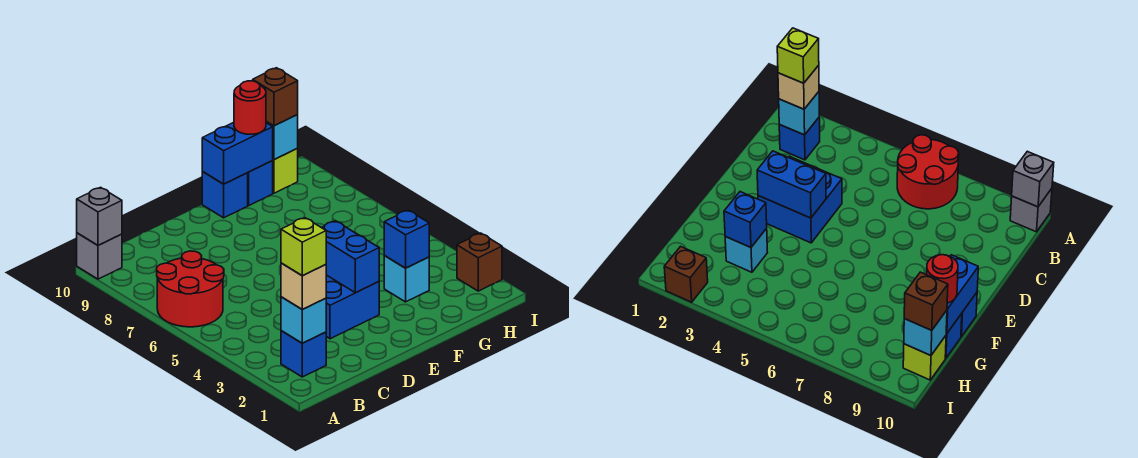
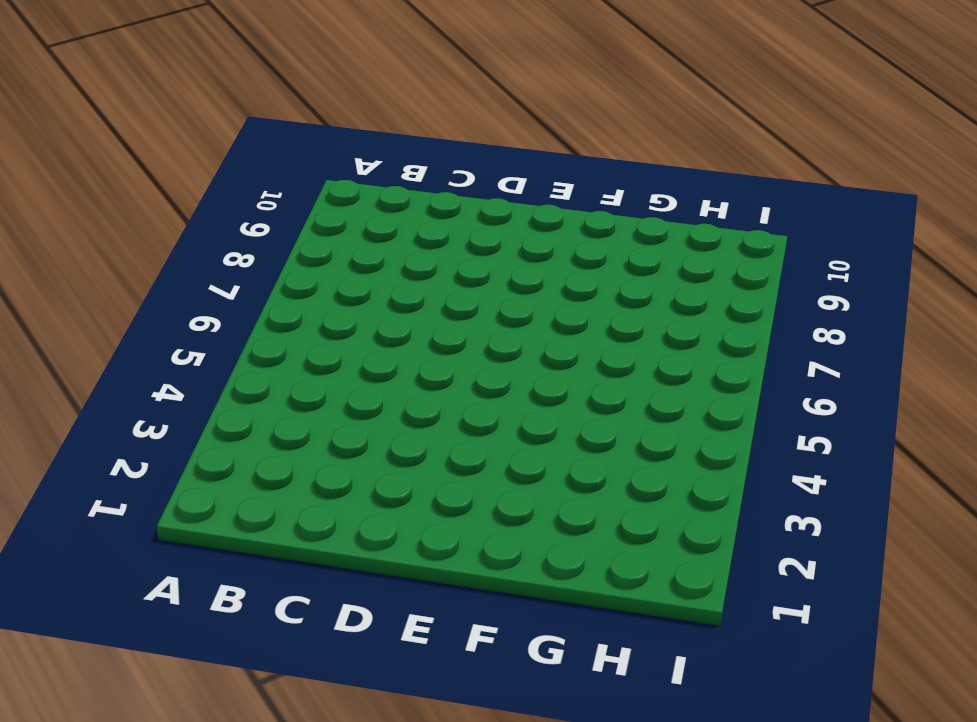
none -> red 2x2 round brick [157,251,224,327]
none -> grey 1x1 brick [77,233,122,279]
none -> blue 1x1 brick [281,331,326,377]

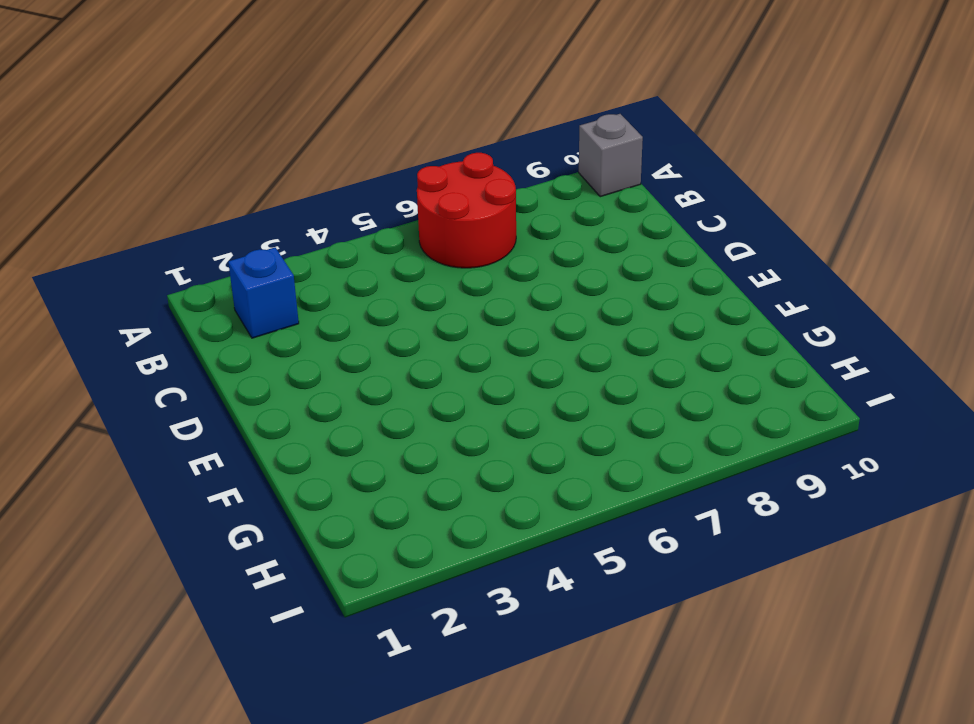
none -> blue 2x2 brick [326,275,379,339]
none -> blue 1x1 brick [202,172,248,218]
none -> cyan 1x1 brick [384,256,429,302]

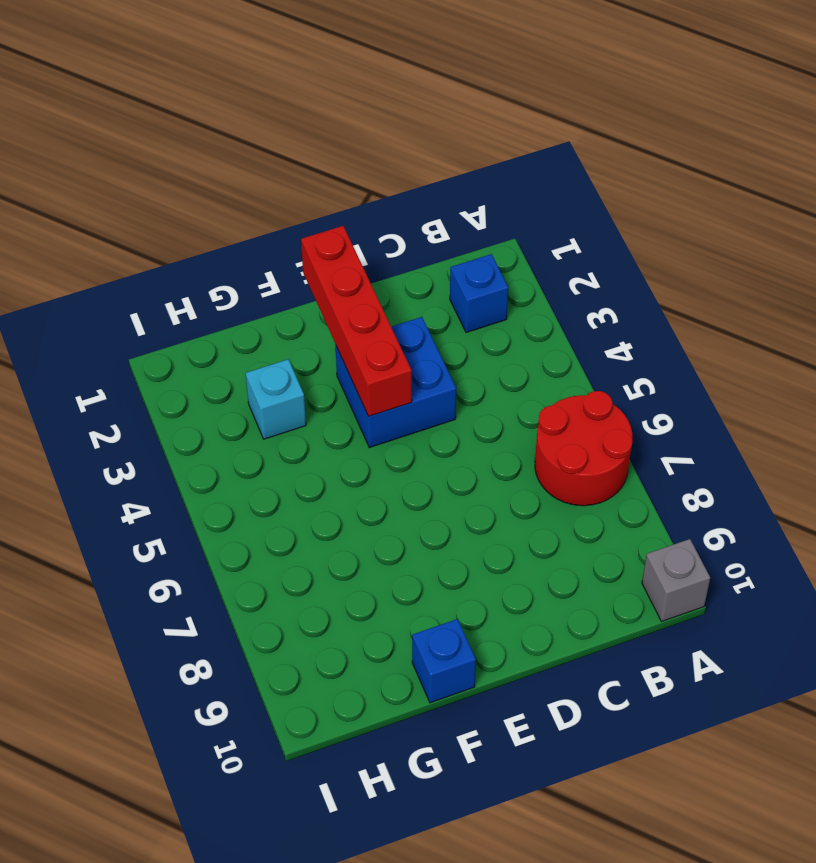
red 1x4 brick [301,226,412,416] -> blue 1x2 brick [322,221,379,293]
none -> blue 1x1 brick [248,161,273,205]
none -> lime 1x1 brick [272,148,298,193]
none -> brown 1x1 brick [457,233,502,291]

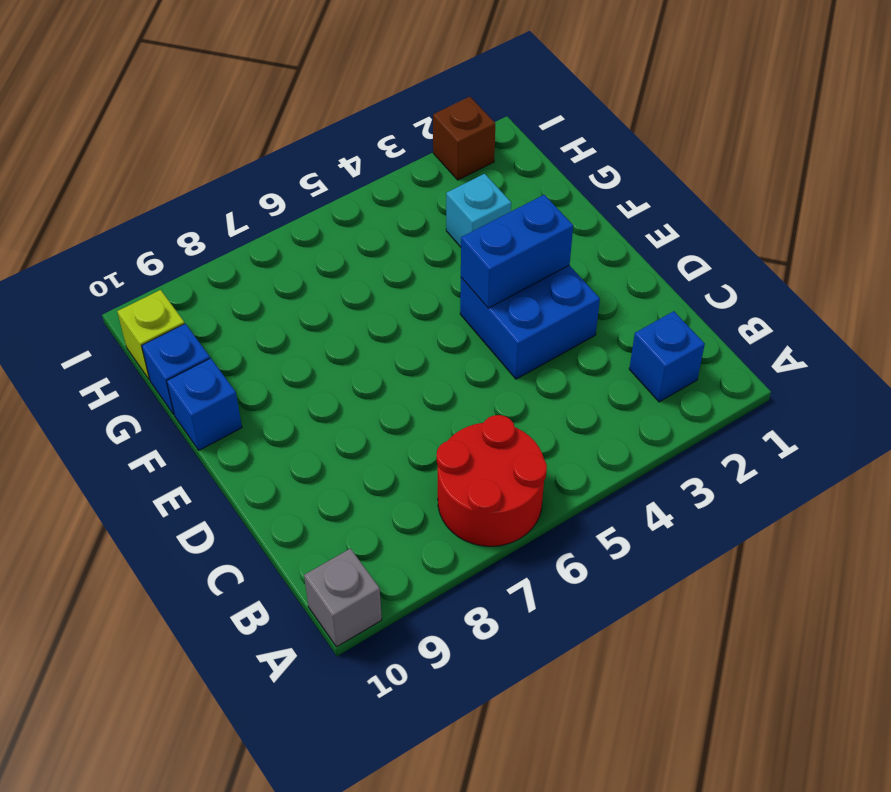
none -> grey 1x1 brick [77,187,122,245]
none -> cyan 1x1 brick [281,297,326,343]
none -> blue 1x2 brick [202,122,273,184]

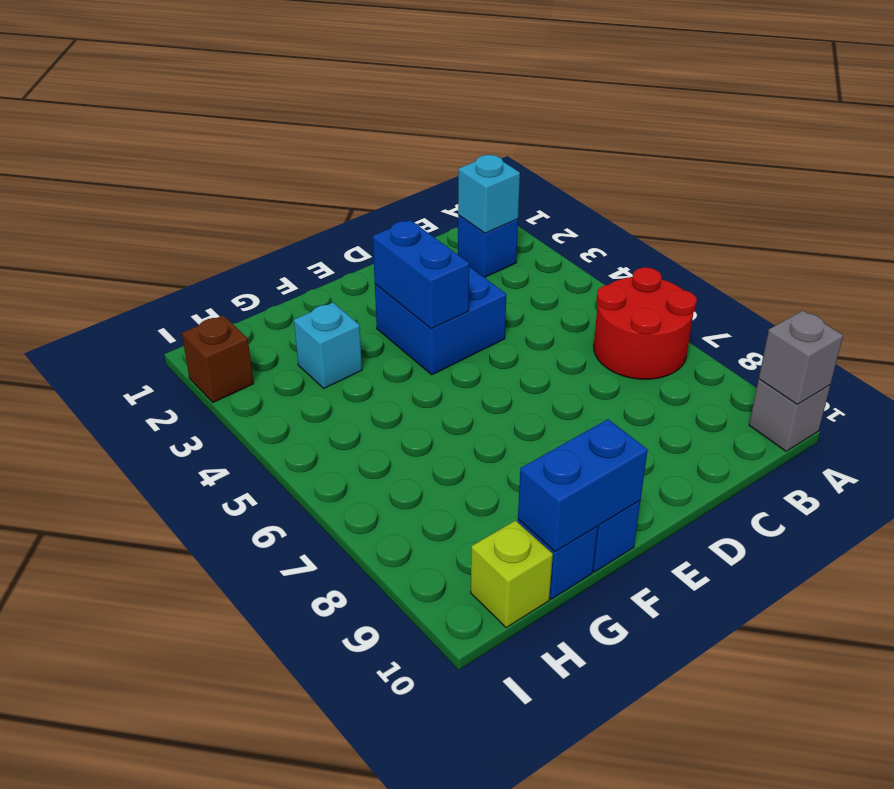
none -> blue 1x1 brick [384,210,429,268]
none -> cyan 1x1 brick [266,115,298,160]
none -> tan 1x1 brick [281,263,326,309]

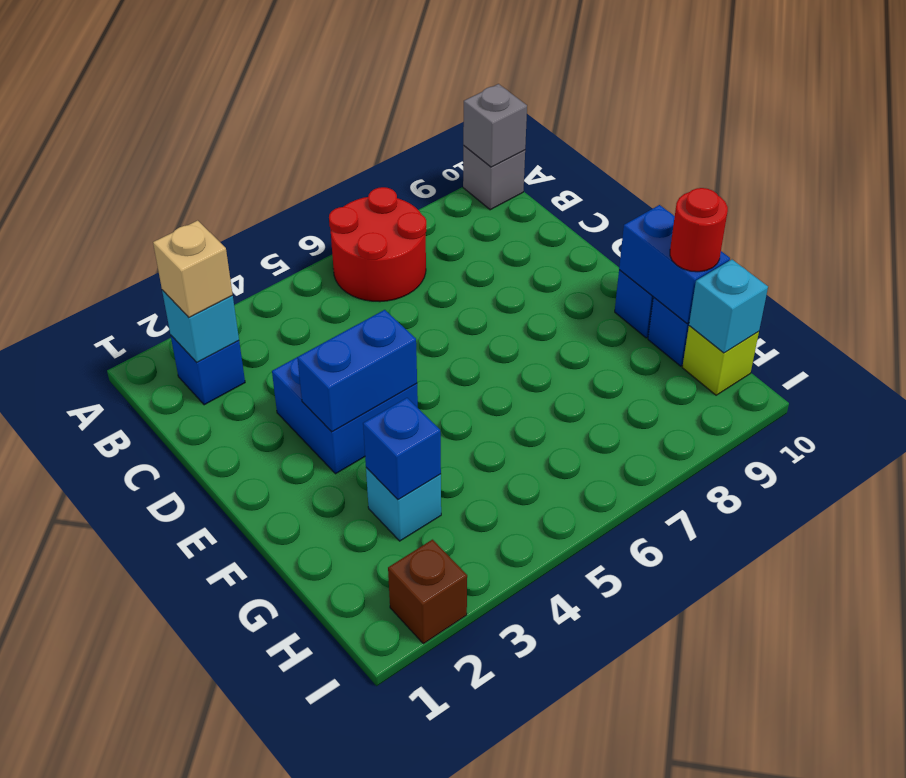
none -> brown 1x1 brick [253,68,298,126]
none -> lime 1x1 brick [281,218,326,276]

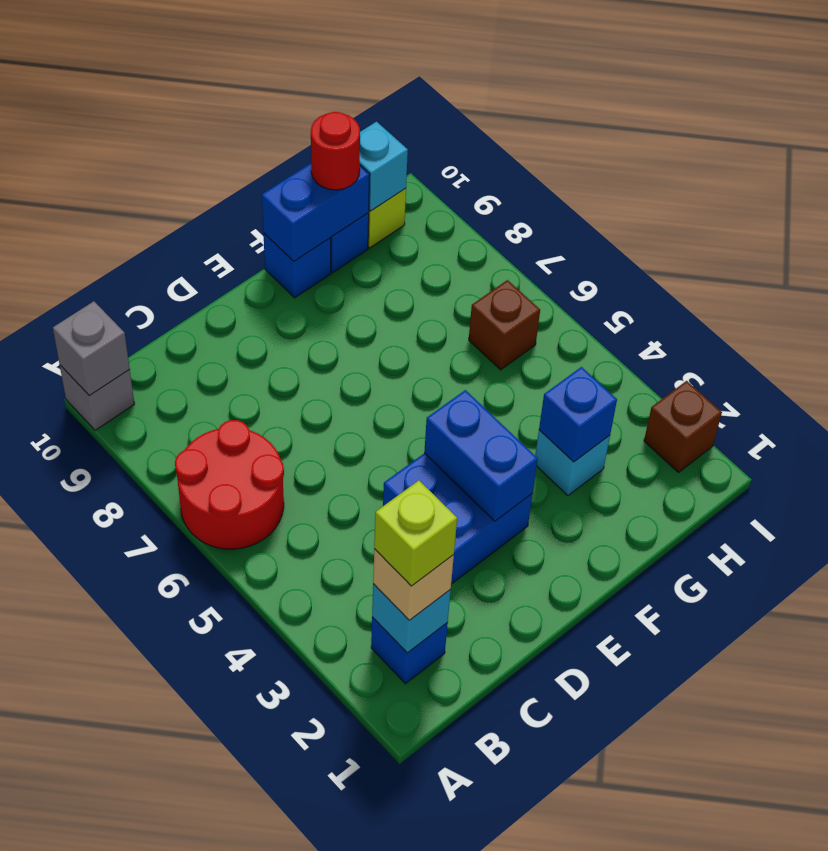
brown 1x1 brick [469,280,540,370] -> brown 1x1 brick moved to [253,68,298,126]

